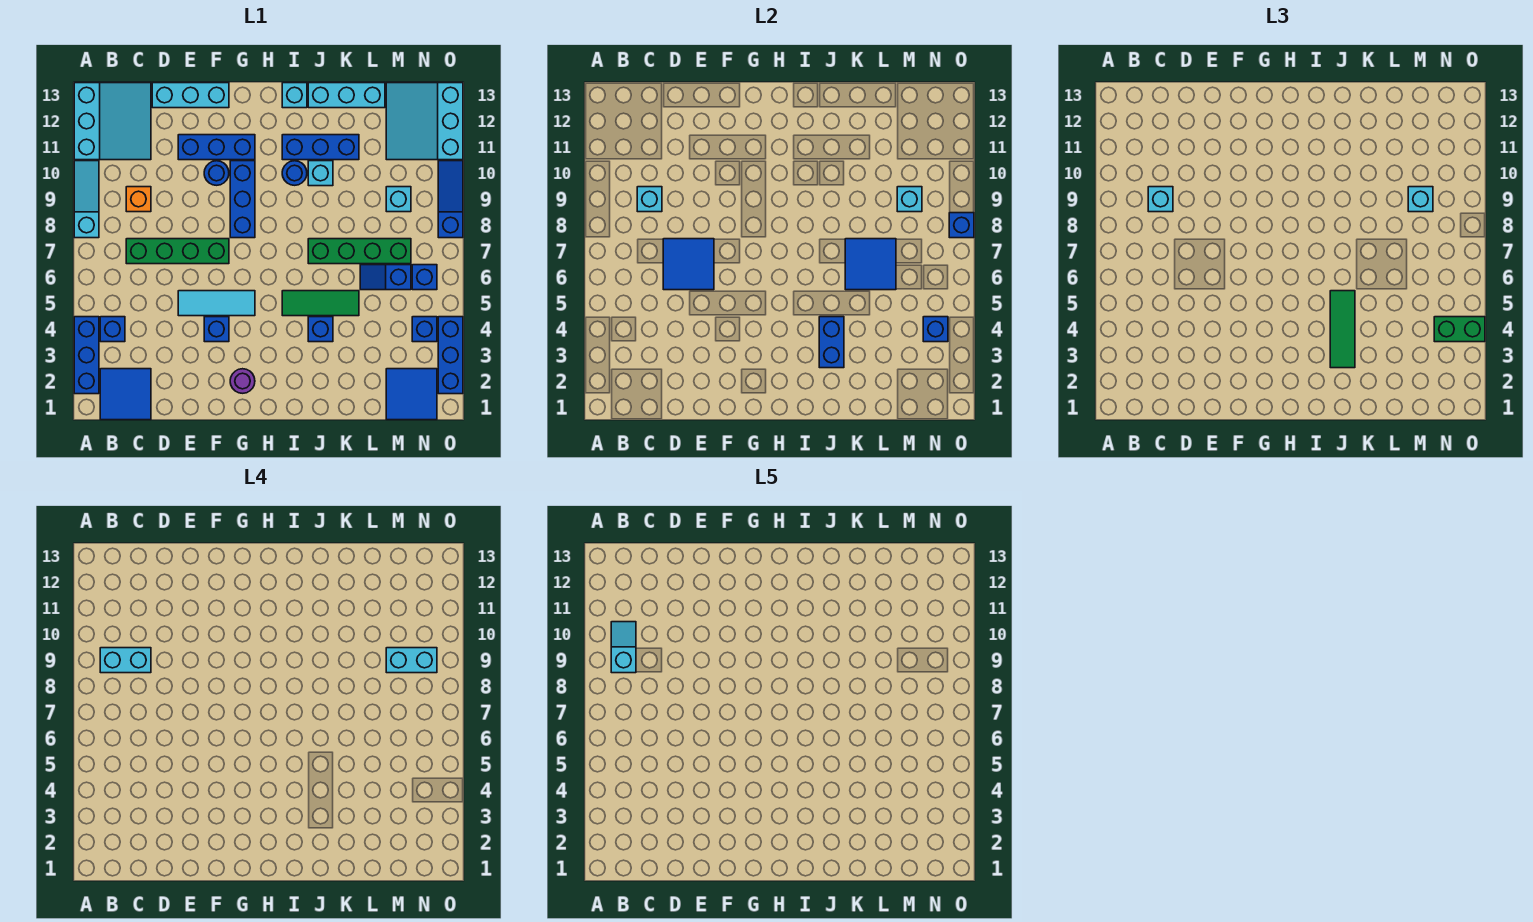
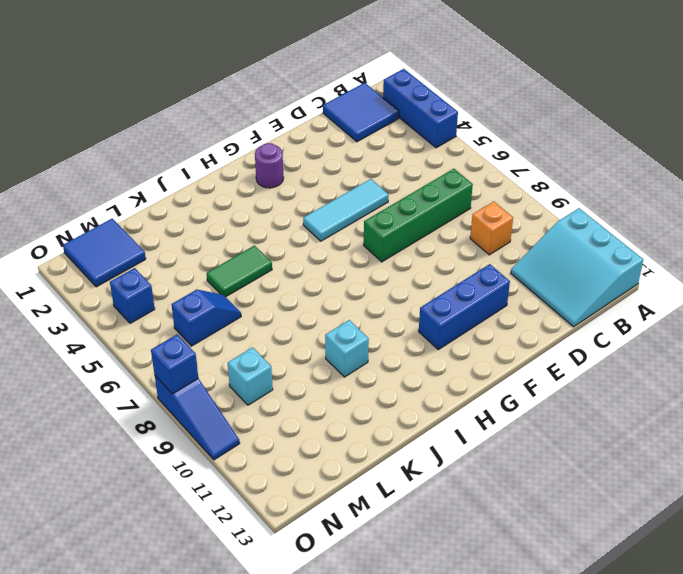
green 1x2 tile [207,246,272,297] -> green 1x3 tile [282,291,359,316]
none -> cyan 1x3 slope [74,161,99,238]
none -> blue 1x1 brick [100,317,125,342]
none -> cyan 1x3 brick [152,83,229,108]
none -> blue 1x1 brick [204,317,229,342]

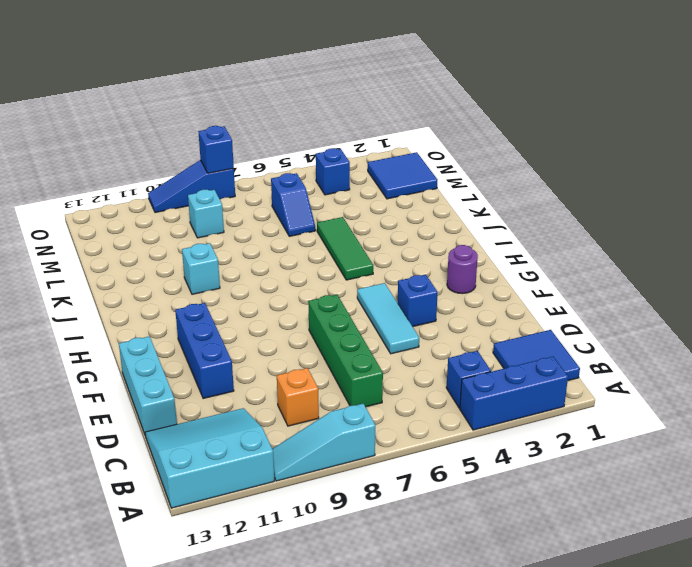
none -> blue 1x1 round brick [204,161,229,185]
none -> blue 1x3 brick [230,161,255,238]
none -> blue 1x1 round brick [282,161,307,185]
none -> blue 1x3 brick [282,135,359,160]

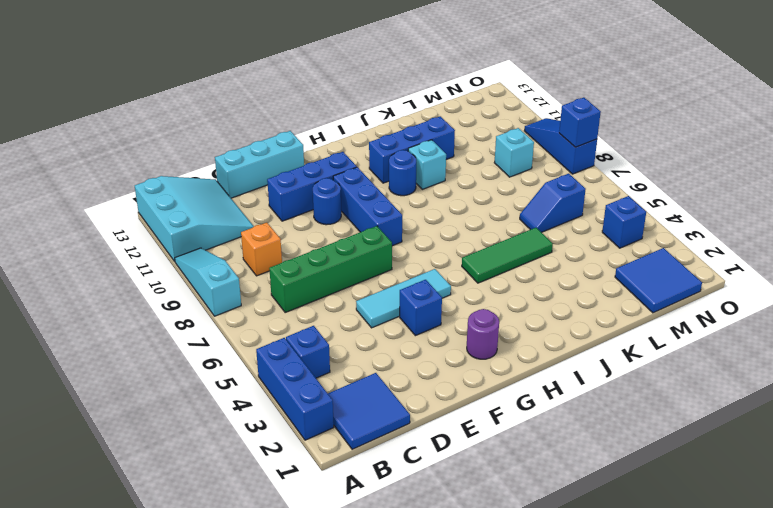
none -> cyan 1x1 brick [282,83,307,108]
none -> blue 1x1 brick [308,317,333,342]
none -> green 1x4 brick [308,239,411,264]
none -> cyan 1x3 brick [308,83,385,108]

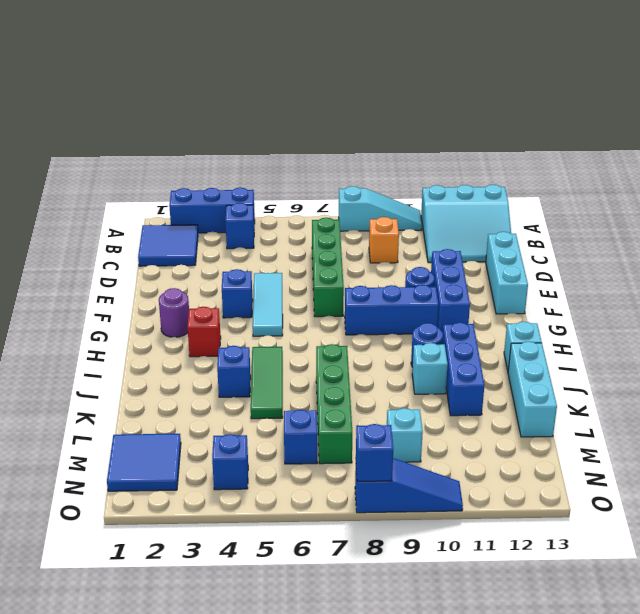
red 1x1 brick [187,307,221,357] -> none
none -> cyan 3x3 slope [386,83,463,160]
none -> blue 1x1 brick [412,265,437,290]
none -> blue 1x3 brick [438,317,463,394]
none -> cyan 1x1 brick [637,187,662,212]

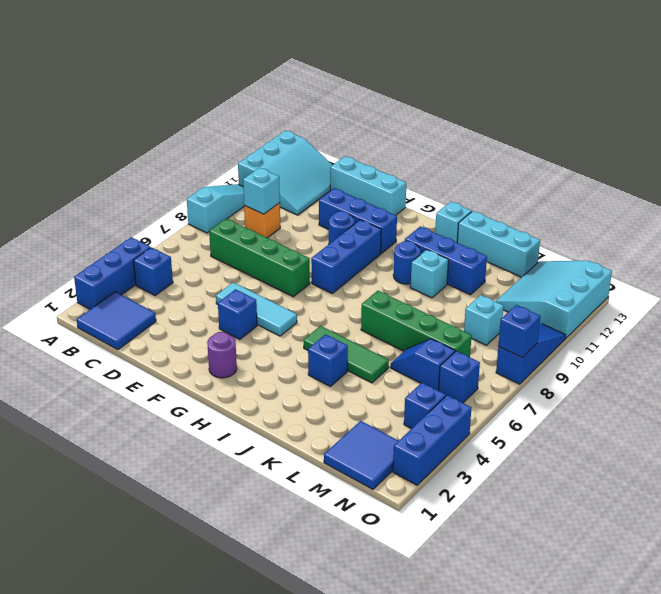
none -> blue 2x2 tile [663,239,714,290]
none -> blue 1x2 brick [819,317,844,368]
none -> blue 2x2 tile [845,239,896,290]
none -> cyan 1x1 brick [897,187,922,212]

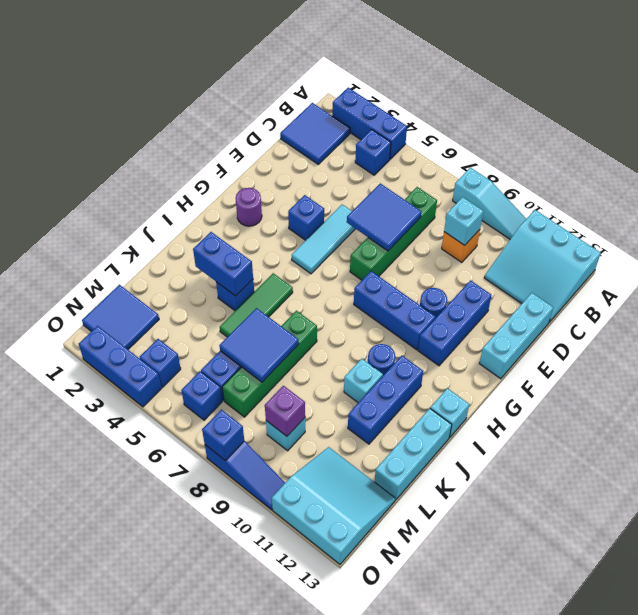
purple 1x1 brick [265,386,305,436] -> cyan 1x1 brick [897,187,922,212]
none -> blue 1x1 brick [923,317,948,342]
none -> cyan 1x1 brick [1148,187,1173,212]
none -> green 1x3 tile [1330,291,1355,368]
none -> cyan 1x1 brick [1408,187,1433,212]

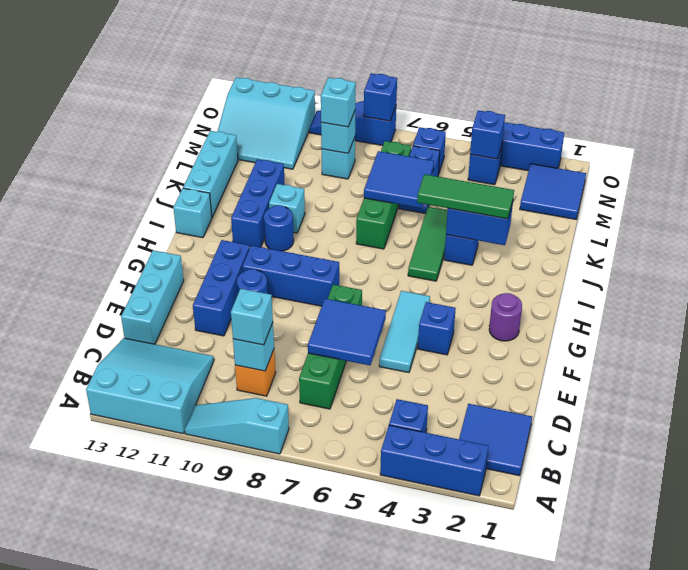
none -> green 1x2 brick [1434,317,1485,342]
none -> cyan 1x2 brick [100,648,151,673]
none -> cyan 1x2 brick [386,648,437,673]
none -> cyan 1x2 slope [611,622,636,673]

